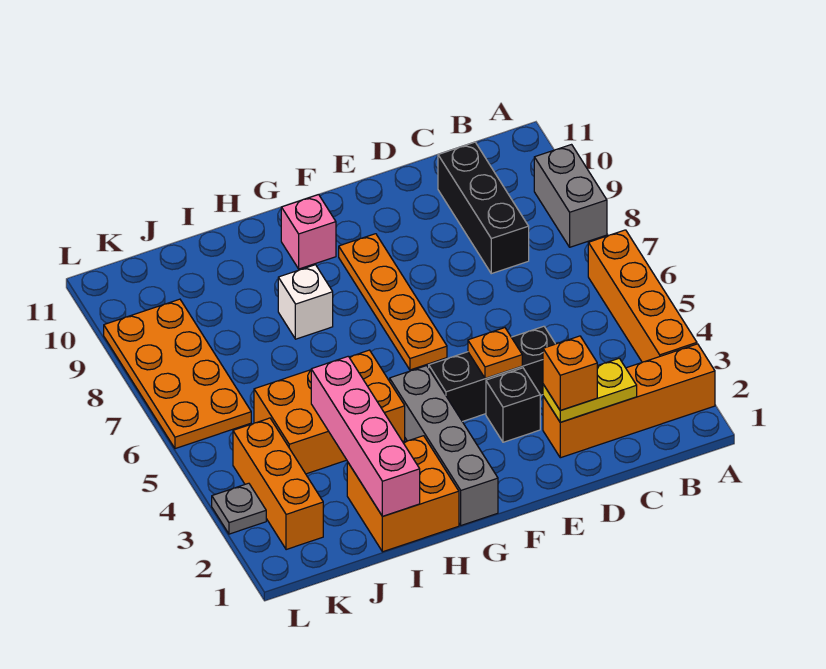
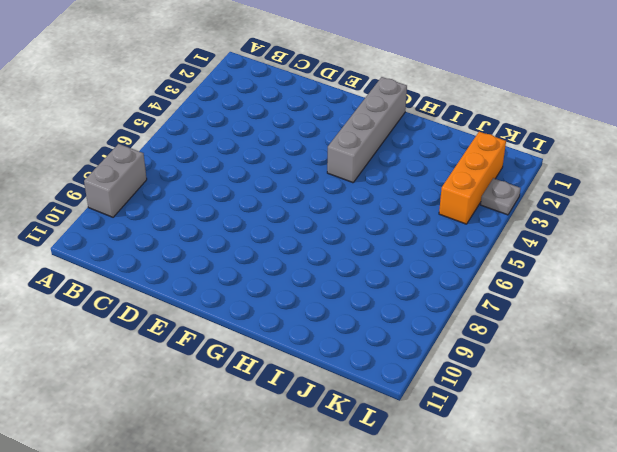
none -> orange 1x4 brick [543,344,715,458]
none -> orange 1x4 brick [588,230,697,362]
none -> black 1x3 brick [438,142,529,274]

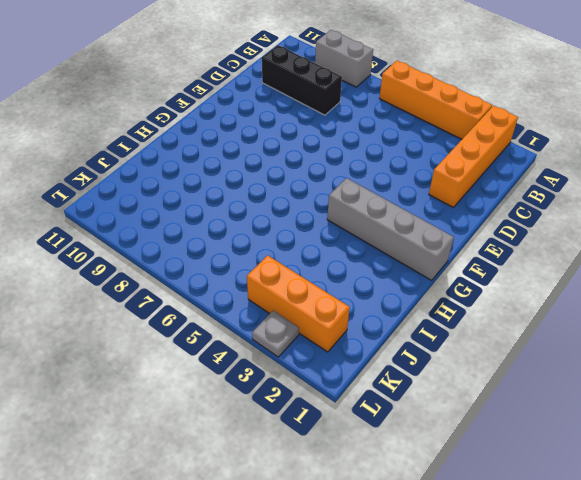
none -> black 1x3 brick [429,326,555,422]
none -> black 1x1 brick [486,368,540,442]
none -> orange 1x4 plate [339,234,447,370]

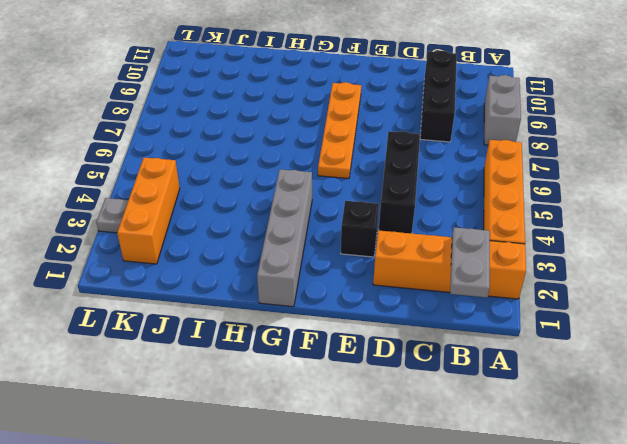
grey 1x2 plate [450,227,490,297] -> none
black 1x3 brick [379,131,420,234] -> black 1x3 brick turned to [429,326,555,422]
none -> pink 1x1 brick [281,195,336,269]
none -> orange 2x2 brick [347,436,459,552]
none -> orange 2x3 brick [254,350,405,474]

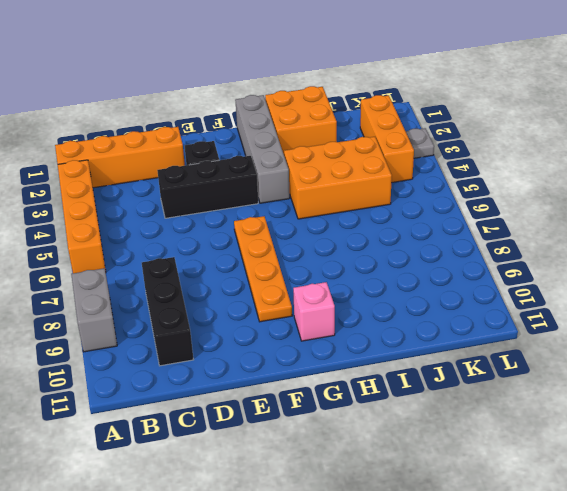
none -> white 1x1 brick [278,265,333,339]
none -> orange 2x4 plate [104,299,251,449]
none -> yellow 1x2 plate [543,358,637,422]

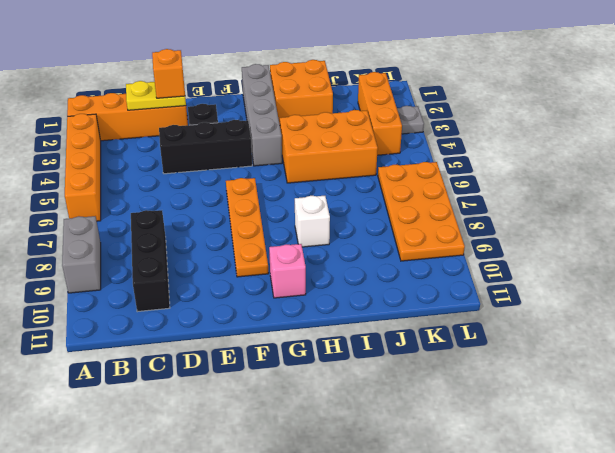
none -> orange 1x1 plate [468,328,522,378]
none -> pink 1x4 brick [311,356,420,516]

